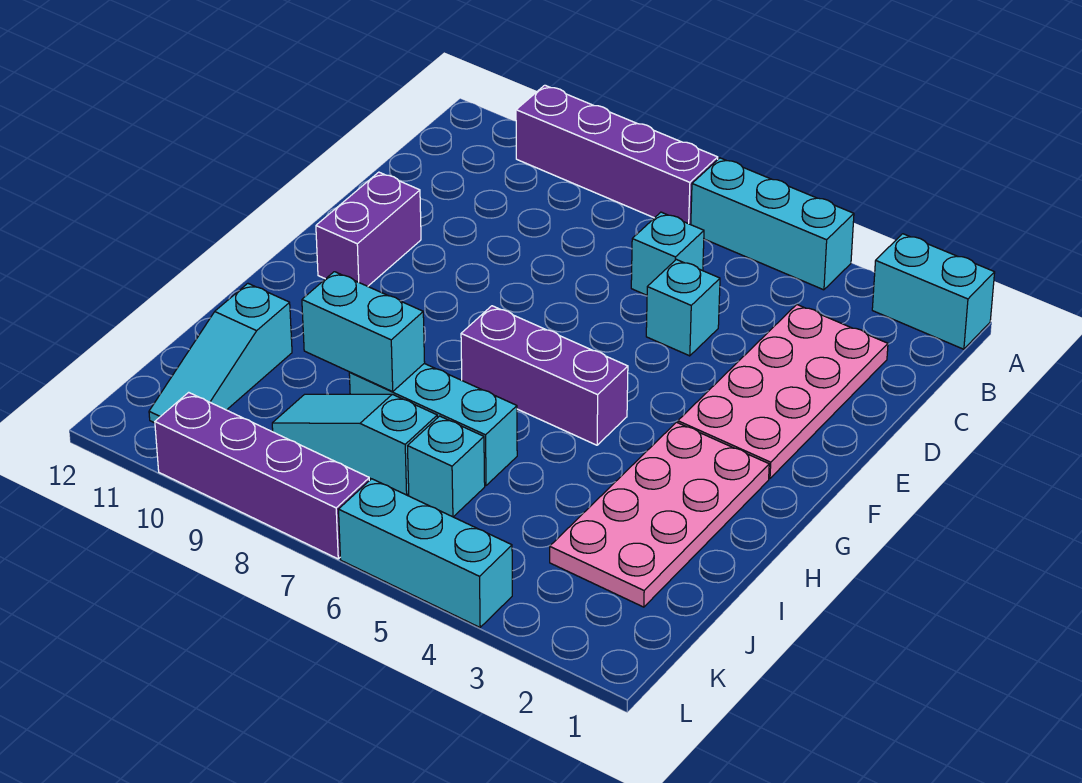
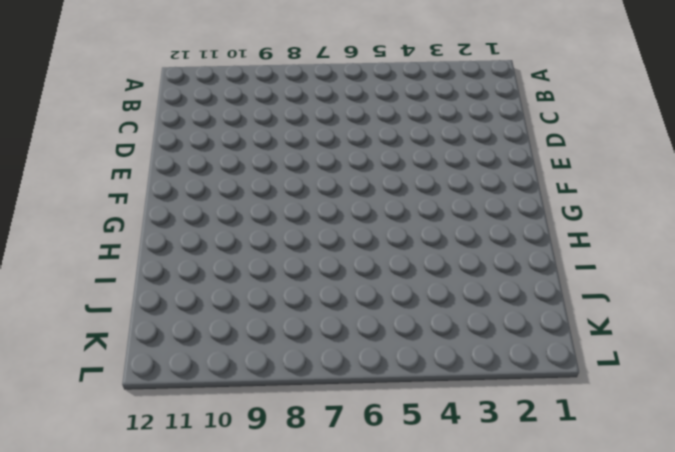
none -> cyan 1x2 brick [872,234,995,349]
none -> cyan 1x3 brick [691,158,854,290]
none -> purple 1x4 brick [516,85,718,225]

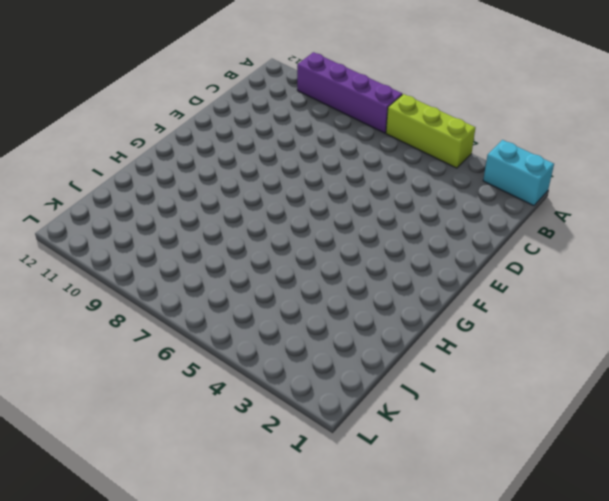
lime 1x3 brick [386,94,475,168] -> cyan 1x3 brick [691,158,854,290]
none -> pink 2x4 plate [678,305,888,479]
none -> cyan 1x1 brick [631,212,704,295]
none -> cyan 1x1 brick [646,259,720,356]

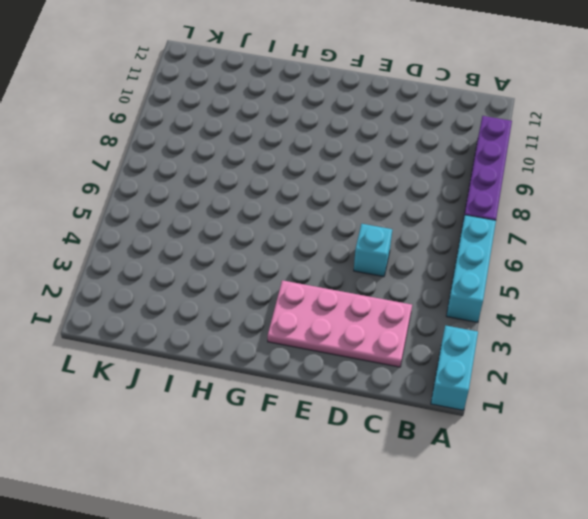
none -> cyan 1x1 brick [631,212,704,295]
none -> purple 1x2 brick [316,172,421,286]
none -> pink 2x4 plate [550,422,769,607]

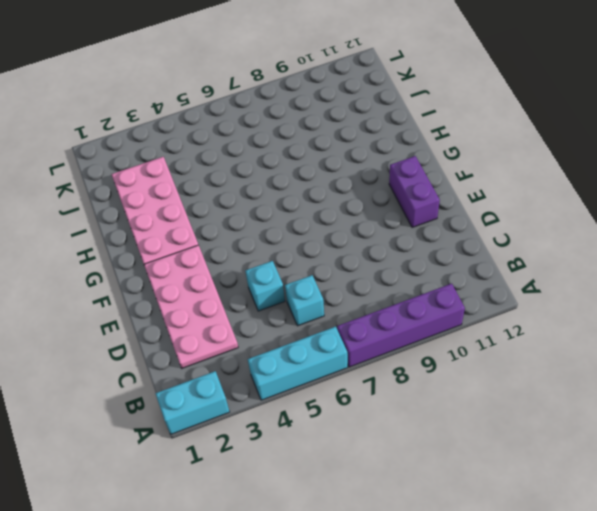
none -> purple 1x3 brick [461,306,628,445]
none -> cyan 1x3 brick [349,364,517,486]
none -> cyan 1x3 slope [149,284,292,423]

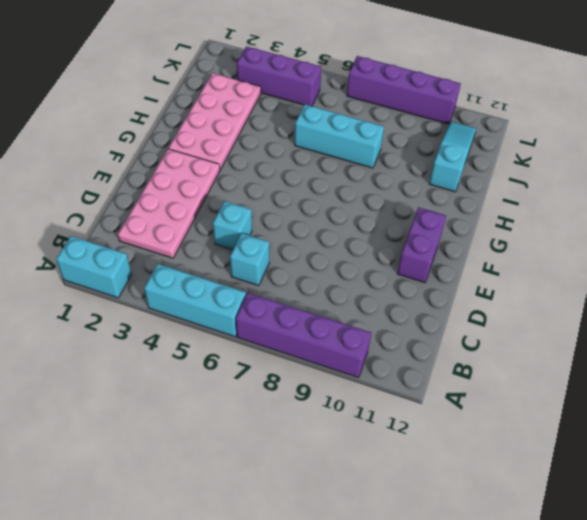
purple 1x3 brick [237,46,321,106] -> purple 1x3 brick moved to [461,306,628,445]
none -> cyan 1x1 brick [408,416,485,517]
none -> cyan 1x3 slope [272,394,437,495]
none -> cyan 1x3 brick [338,479,512,627]

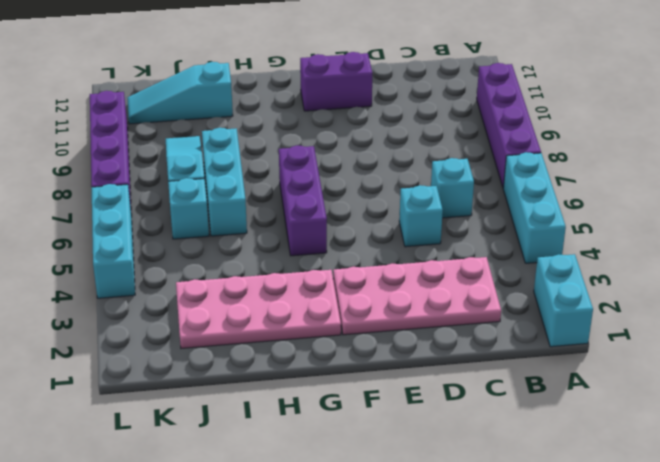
none -> cyan 1x2 brick [302,272,425,391]

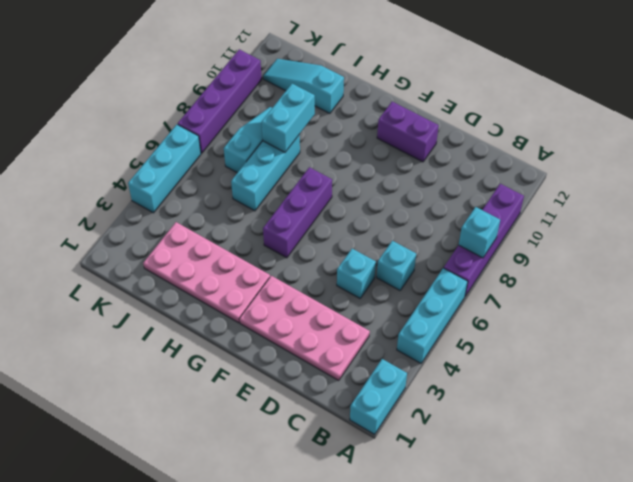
cyan 1x1 brick [459,207,500,258] -> cyan 1x1 brick moved to [408,416,485,517]

